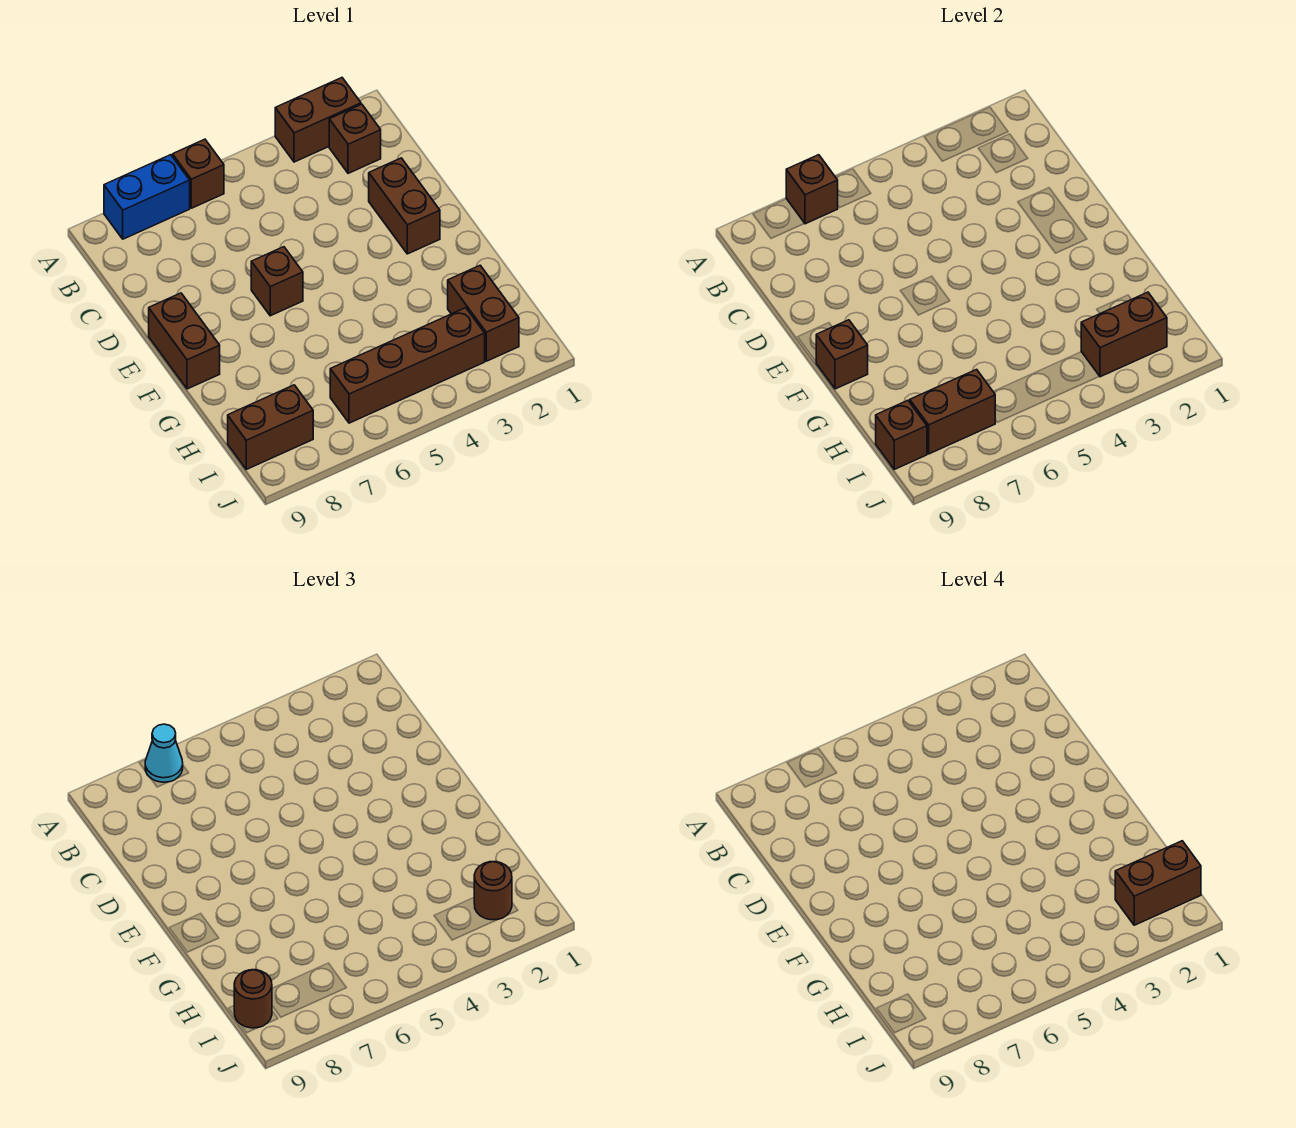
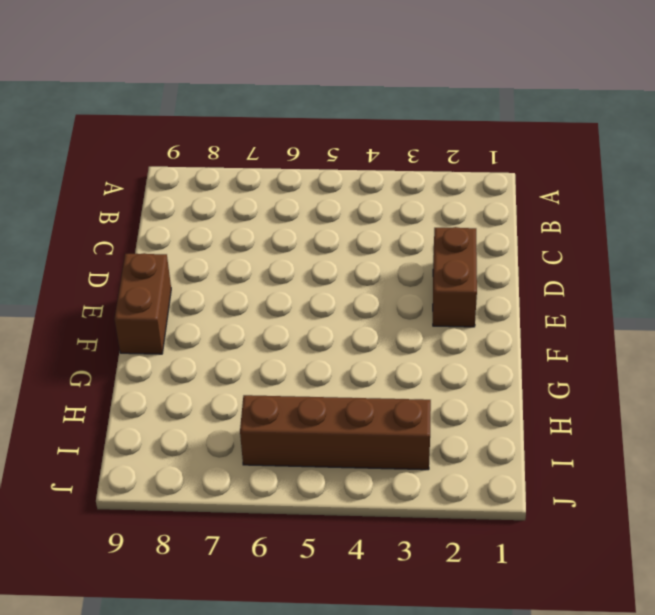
none -> brown 1x2 brick [275,78,361,162]
none -> brown 1x1 brick [173,139,224,208]
none -> blue 1x2 brick [104,155,190,239]

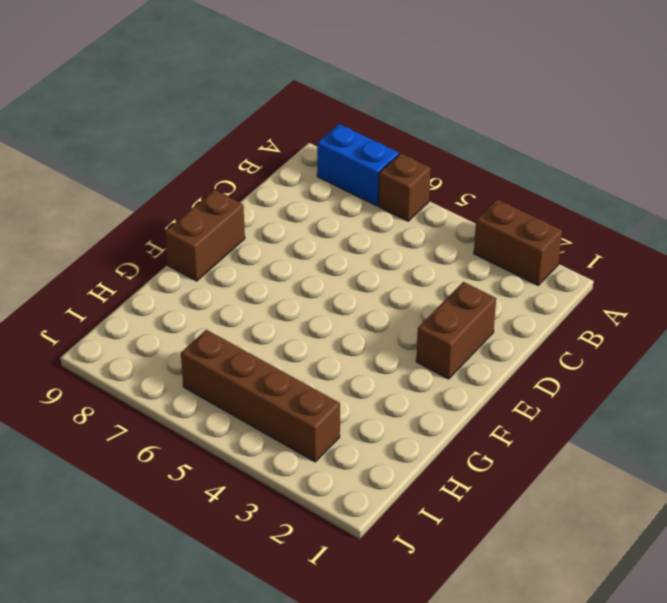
none -> brown 1x1 brick [329,104,381,173]
none -> brown 1x1 brick [251,247,303,316]
none -> brown 1x2 brick [448,265,519,361]

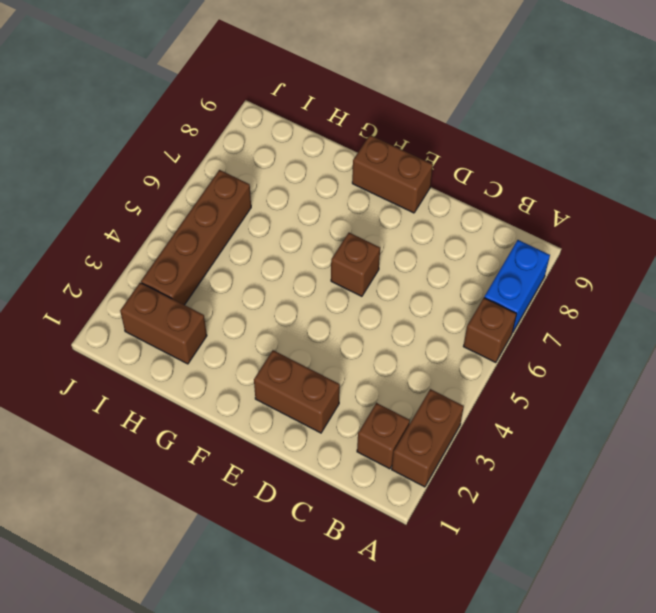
none -> brown 1x2 brick [228,385,313,469]
none -> brown 1x1 brick [786,155,838,224]
none -> brown 1x1 brick [816,320,868,389]

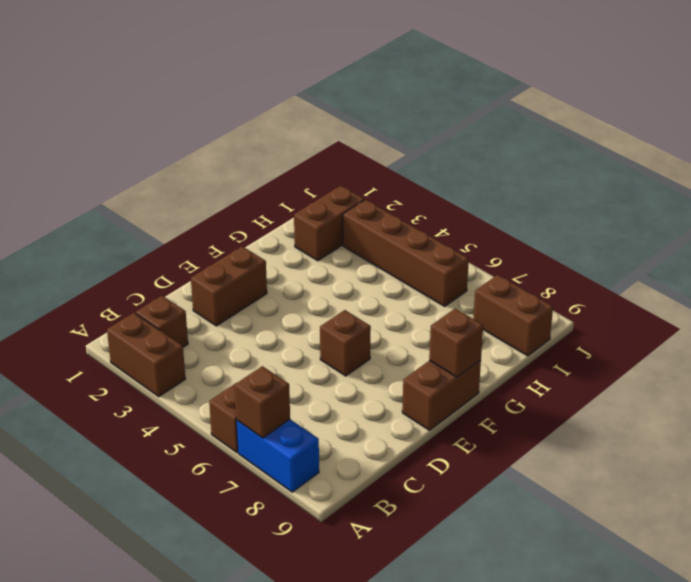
none -> brown 1x2 brick [1081,292,1167,377]
none -> brown 1x2 brick [910,369,995,454]
none -> brown 1x1 brick [876,400,927,469]

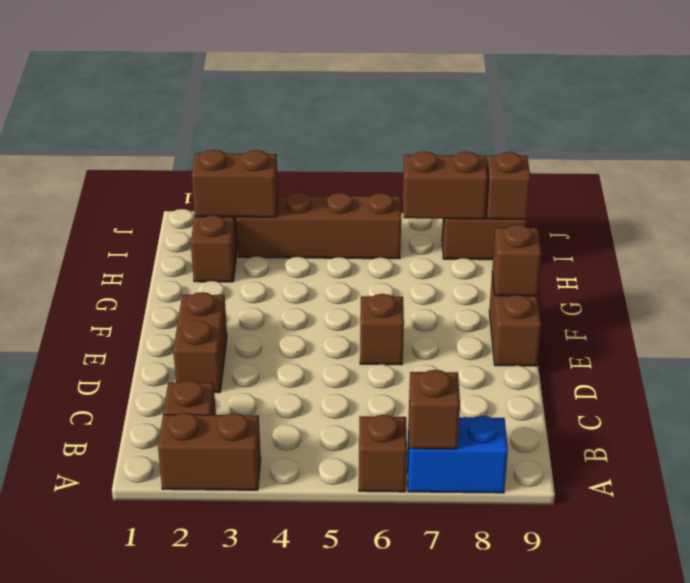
none -> cyan 1x1 cone [145,724,183,782]
none -> brown 1x1 round brick [474,862,512,920]
none -> brown 1x1 round brick [234,970,272,1028]

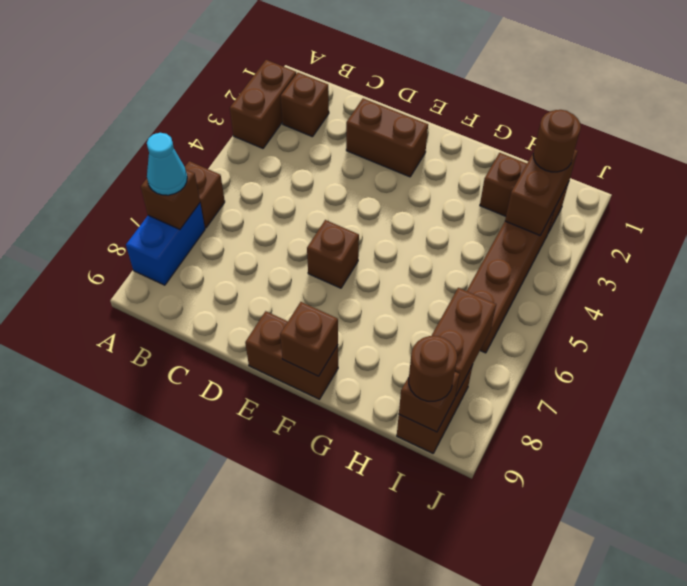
none -> brown 1x2 brick [1115,841,1201,925]

